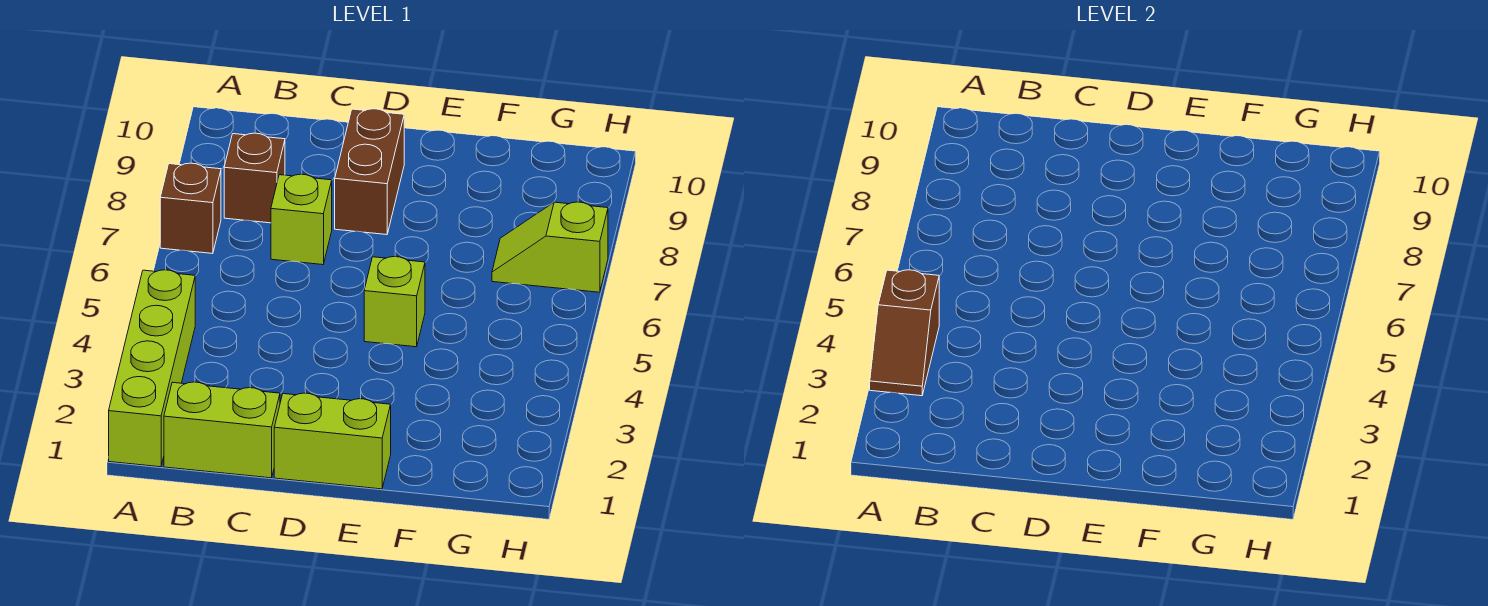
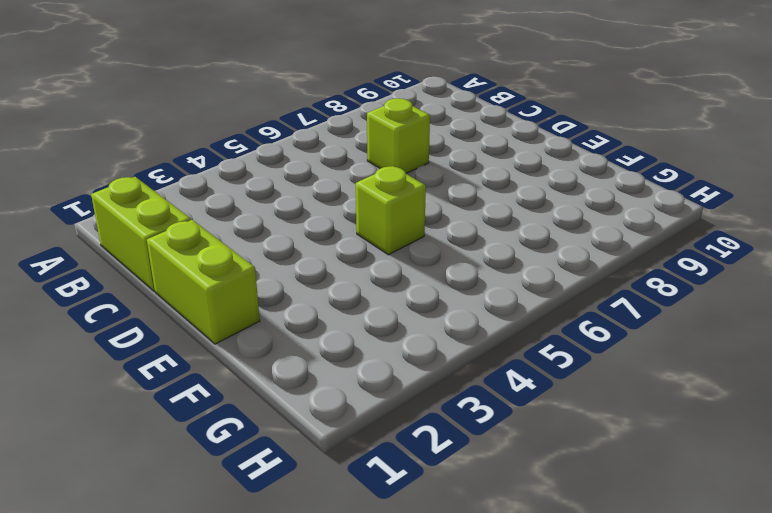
none -> lime 1x4 brick [109,270,195,467]
none -> brown 1x1 brick [160,163,221,254]

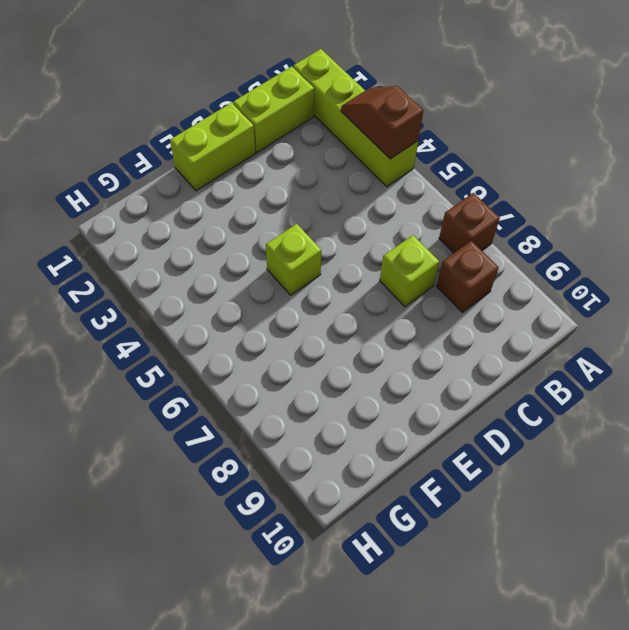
none -> brown 1x2 brick [335,109,404,235]
none -> lime 1x2 slope [492,202,608,292]

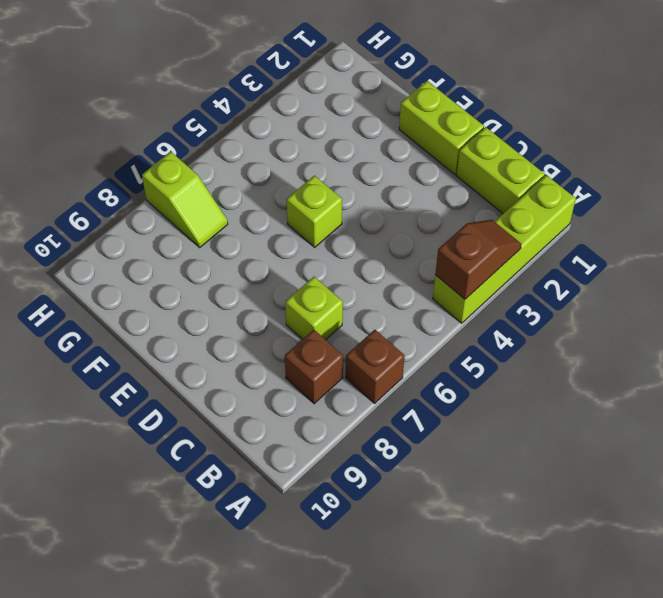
none -> brown 1x2 brick [335,109,404,235]

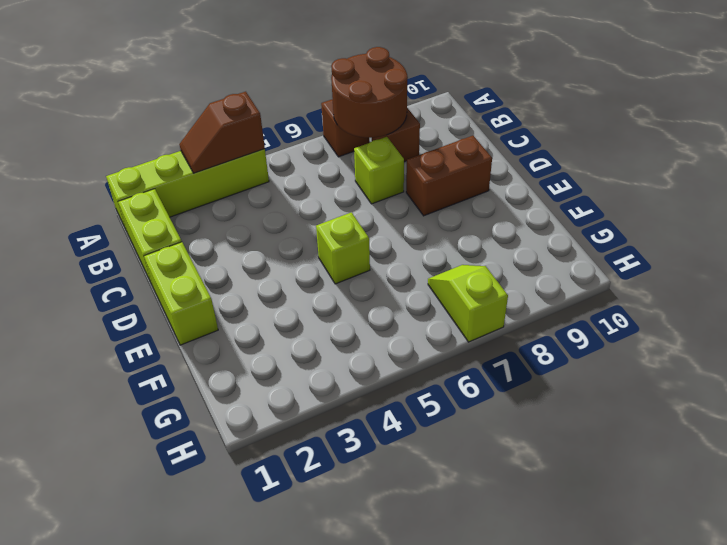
brown 2x2 round brick [331,47,408,138] -> none

